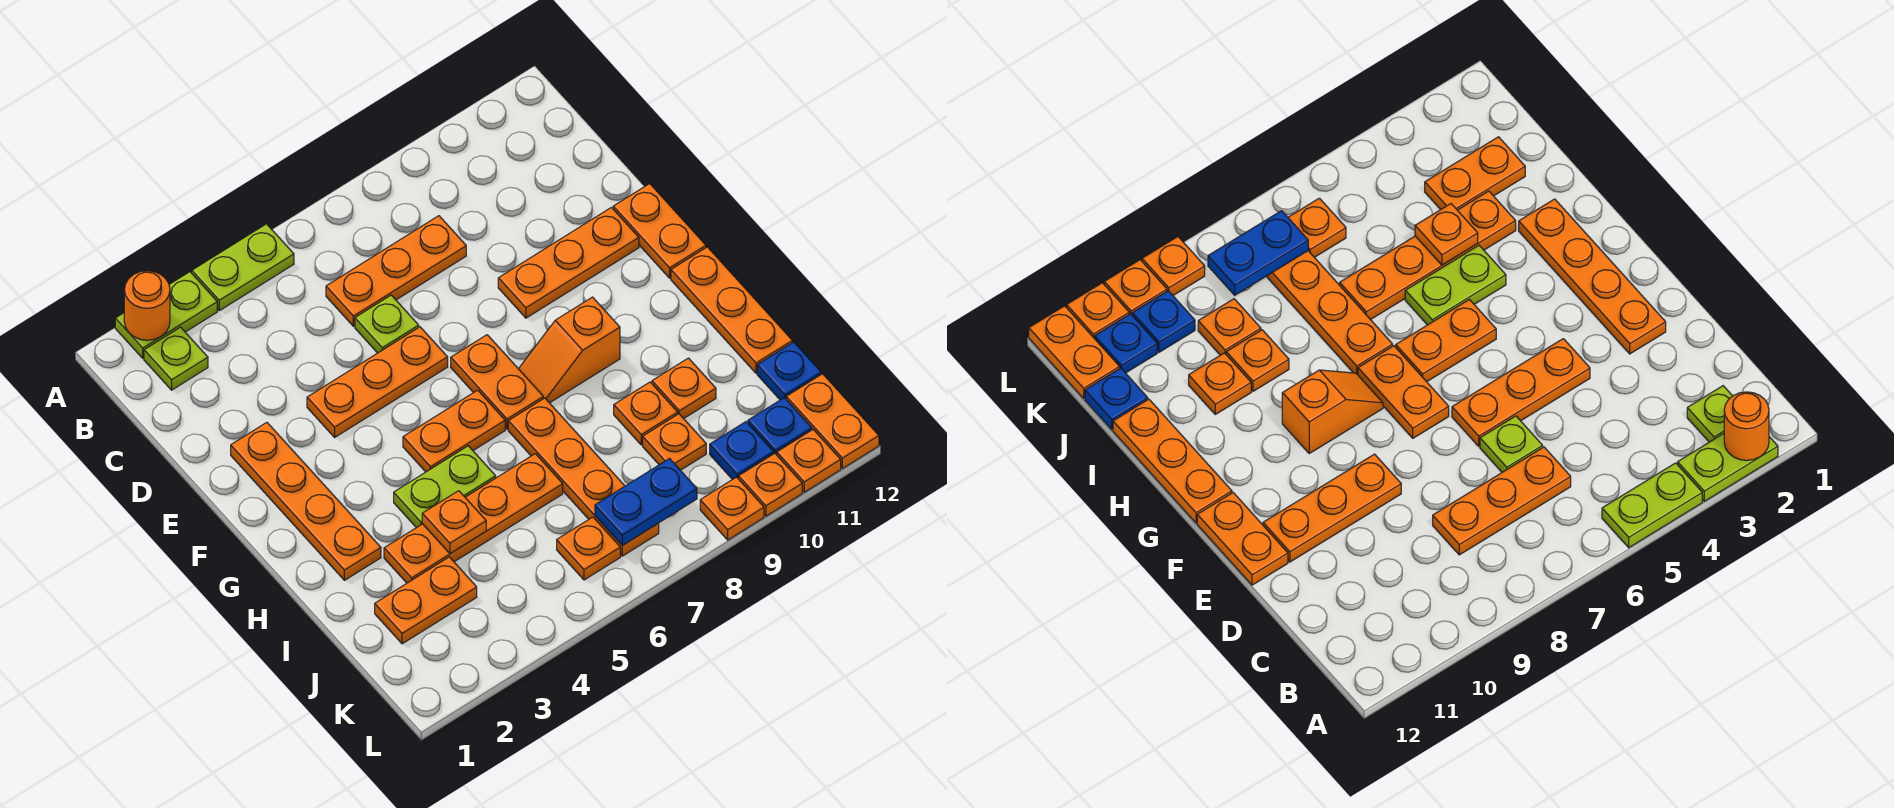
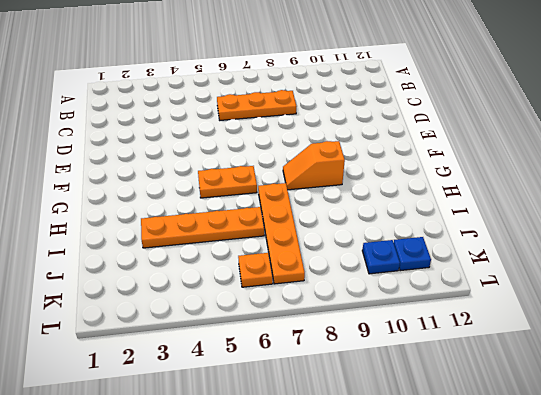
none -> lime 1x2 plate [115,272,217,358]
none -> lime 1x2 plate [192,224,294,311]
none -> lime 1x1 plate [144,327,208,390]
none -> lime 1x1 plate [355,295,419,353]

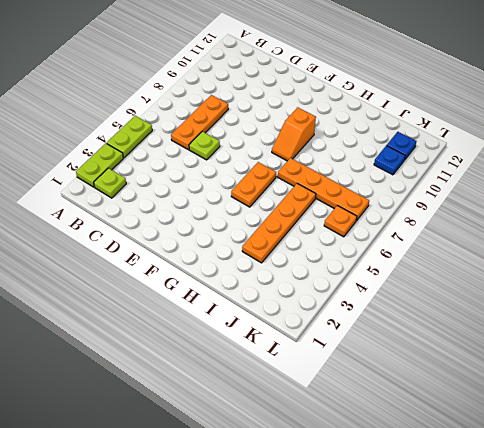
none -> orange 1x4 plate [231,422,381,580]
none -> orange 1x3 plate [307,327,448,437]
none -> orange 1x3 plate [498,207,639,318]
none -> orange 1x2 plate [613,184,706,278]

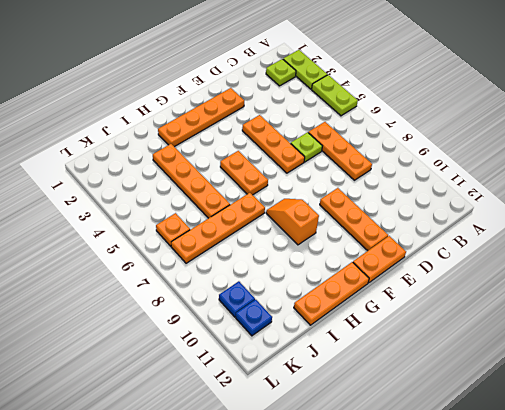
none -> orange 1x2 plate [451,335,543,429]
none -> lime 1x2 plate [394,446,496,528]
none -> orange 1x1 plate [614,382,678,445]
none -> orange 1x1 plate [652,358,716,419]

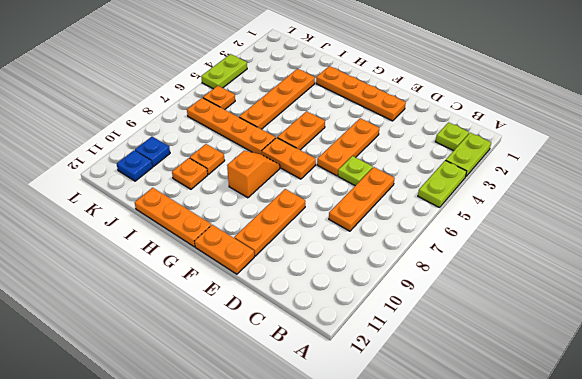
lime 1x2 plate [201,54,247,89] -> lime 1x2 plate moved to [394,446,496,528]
none -> orange 1x2 plate [375,557,477,644]
none -> orange 1x1 plate [643,414,706,470]
none -> blue 1x1 plate [757,342,821,400]
none -> orange 1x2 plate [786,374,879,468]

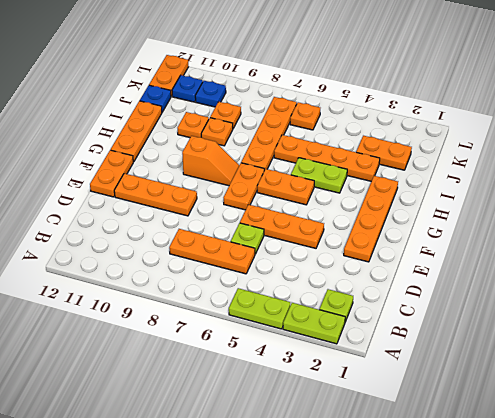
none -> orange 1x1 plate [700,477,764,540]
none -> orange 1x1 plate [738,453,802,516]
none -> orange 1x1 plate [777,430,841,492]
none -> orange 1x1 round brick [124,271,170,340]

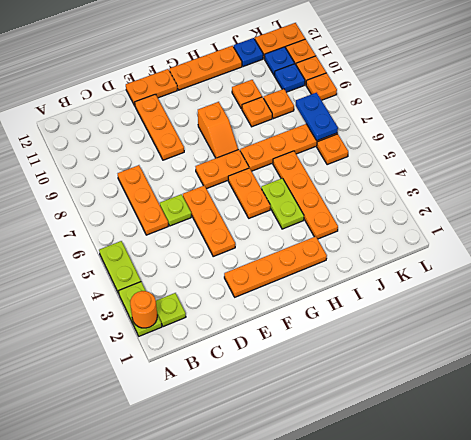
none -> orange 1x2 plate [375,557,477,644]
none -> orange 1x1 plate [422,491,486,554]

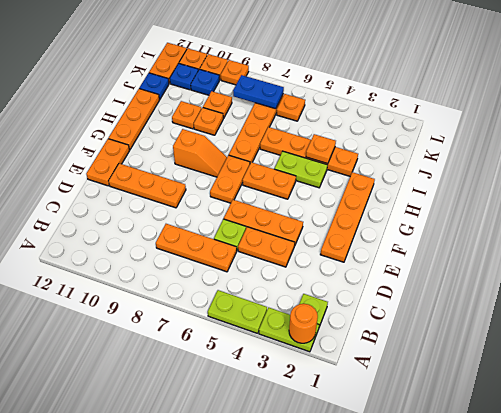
orange 1x2 plate [238,227,295,267] -> orange 1x2 plate moved to [375,557,477,644]

